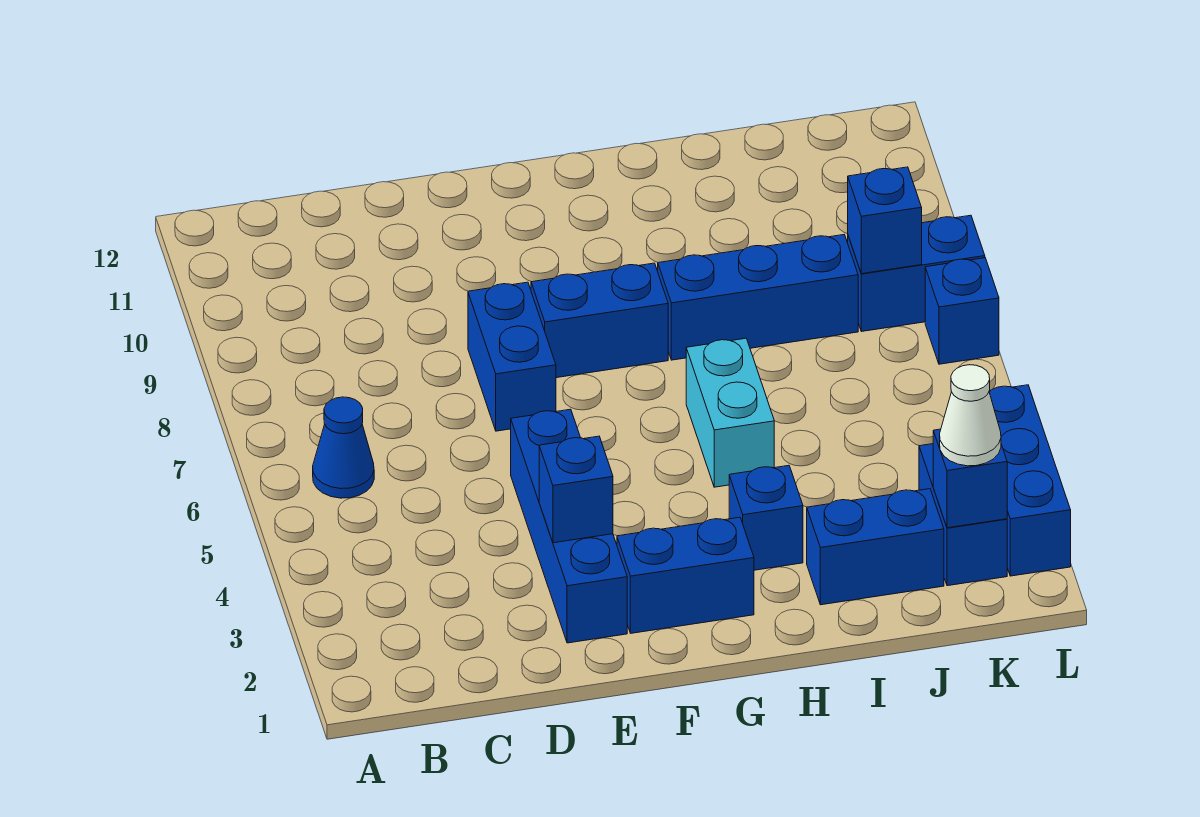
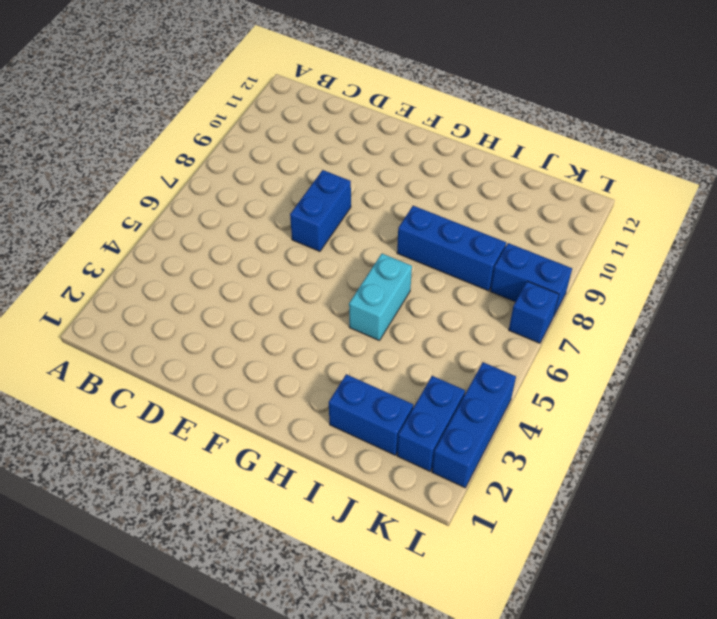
none -> blue 1x1 cone [313,397,374,498]
none -> blue 1x4 brick [511,409,627,643]
none -> blue 1x2 brick [617,517,754,633]

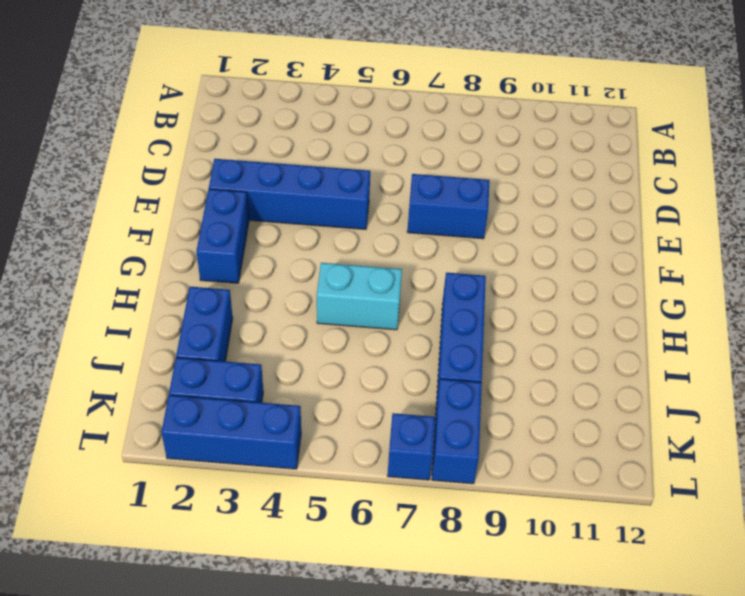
none -> blue 1x1 cone [313,397,374,498]
none -> blue 1x2 brick [531,263,668,378]
none -> blue 1x1 brick [729,465,803,570]

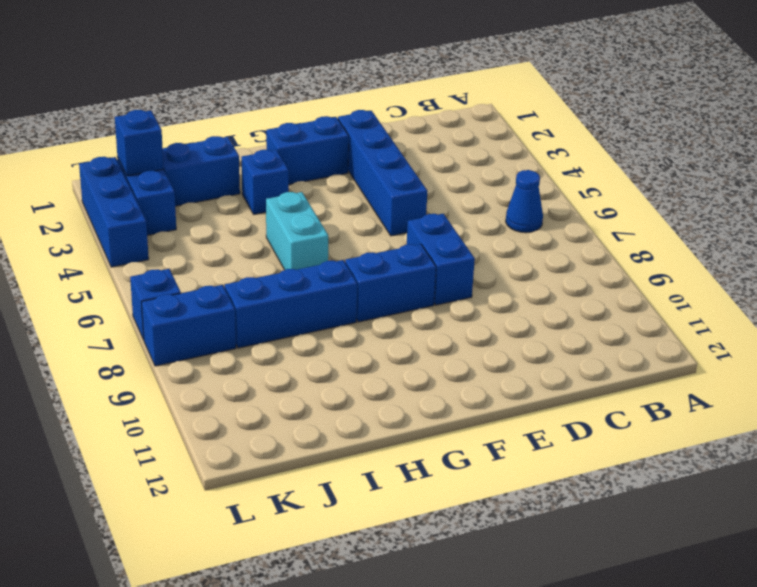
none -> blue 1x1 brick [539,436,613,543]
none -> blue 1x1 brick [848,167,922,274]
none -> white 1x1 cone [940,365,1001,466]

